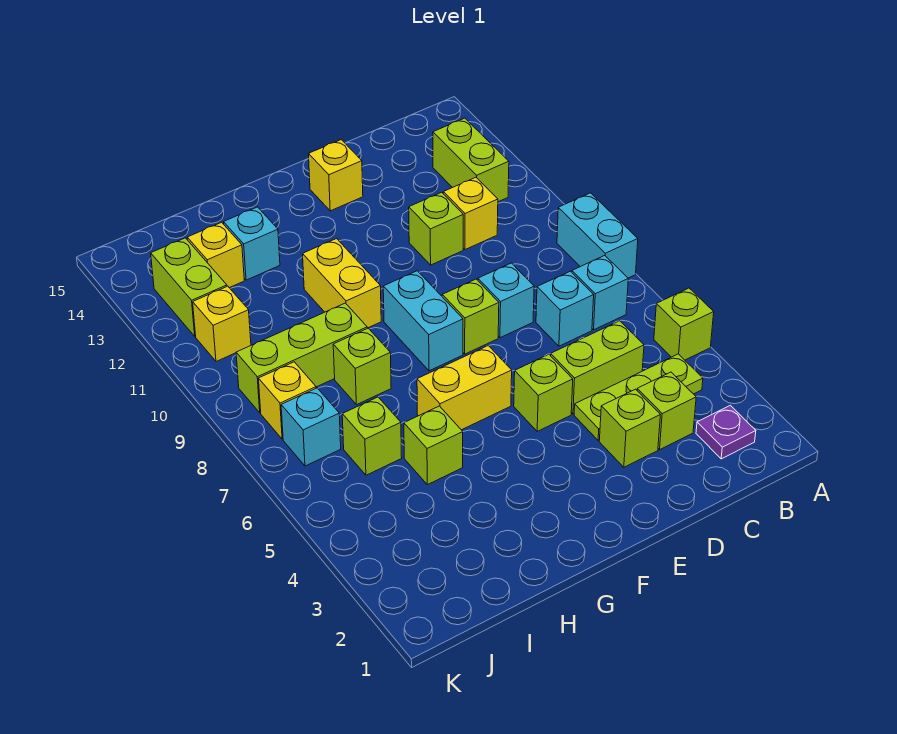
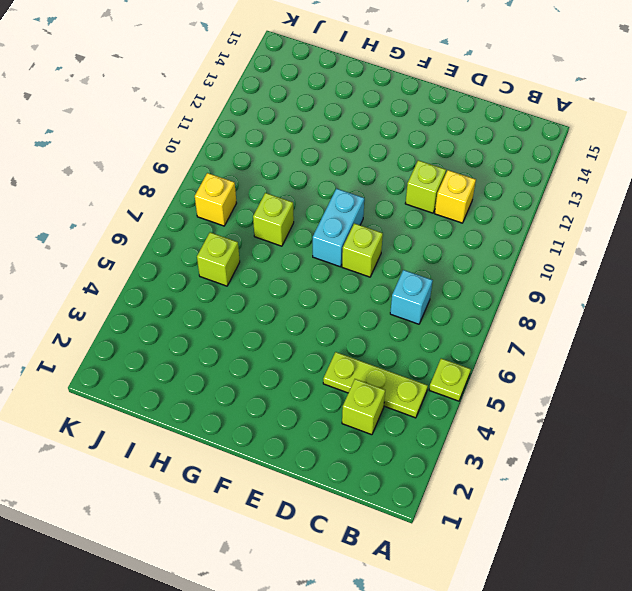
lime 1x1 plate [429,358,471,401] -> lime 1x1 brick [654,288,714,360]
none -> cyan 1x2 brick [557,193,638,278]
none -> purple 1x1 plate [696,405,756,459]
none -> cyan 1x1 brick [572,256,628,330]

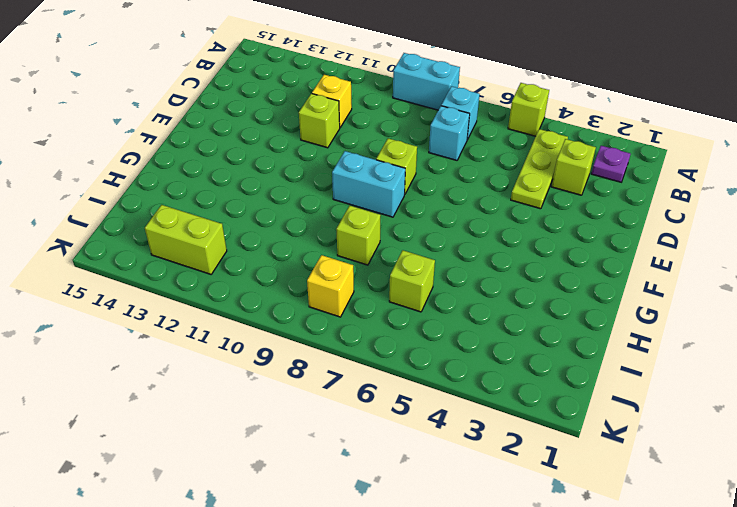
none -> lime 1x2 brick [433,118,509,202]
none -> lime 1x2 brick [551,321,644,414]
none -> lime 1x1 brick [599,389,660,467]

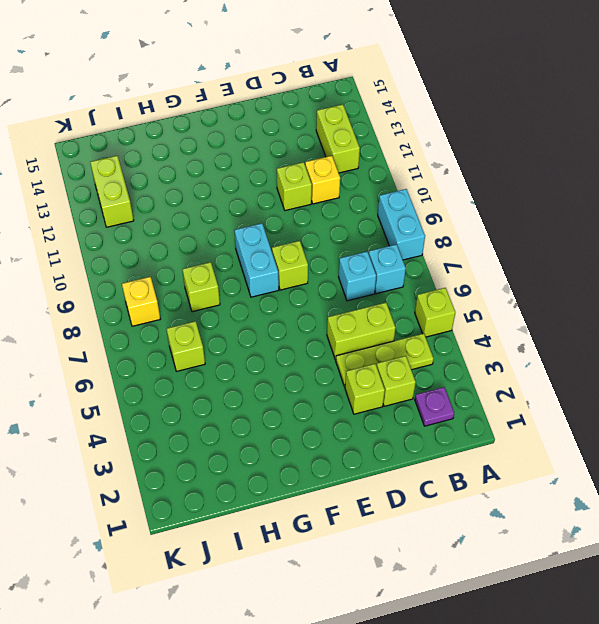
none -> cyan 1x1 brick [478,263,534,338]
none -> lime 1x1 brick [514,354,573,431]
none -> yellow 1x1 brick [308,140,363,211]

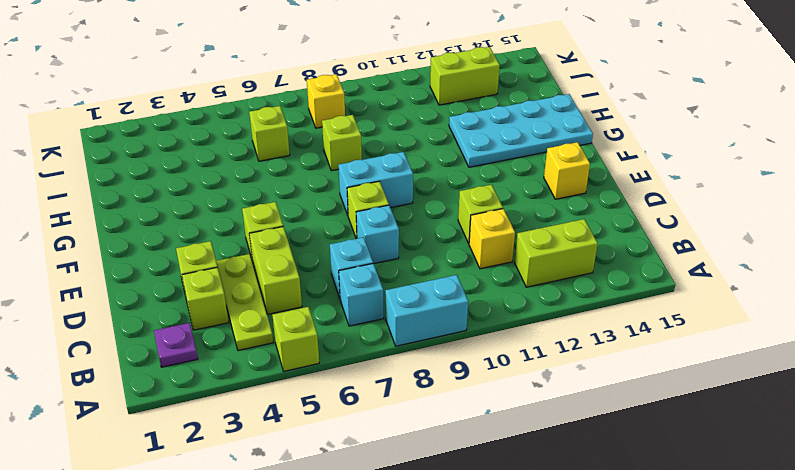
cyan 2x4 plate [449,94,593,167] -> cyan 1x1 brick [224,207,280,280]
none -> yellow 1x2 brick [417,346,512,430]
none -> yellow 1x2 brick [303,239,381,328]
none -> lime 1x1 brick [404,406,463,485]

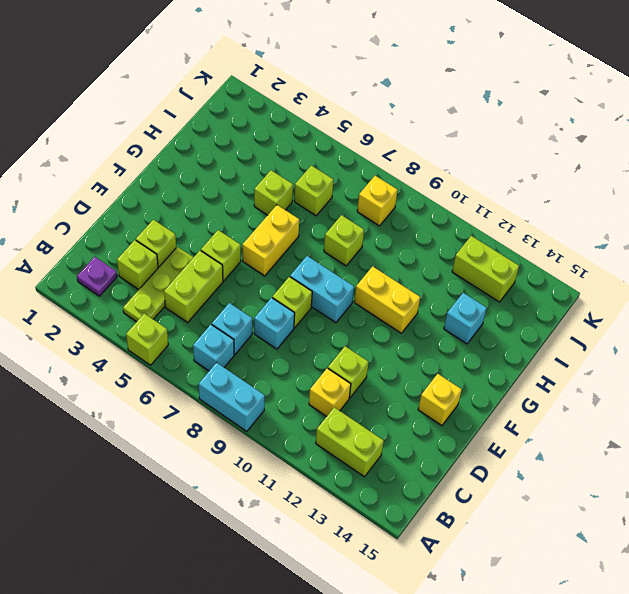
none -> lime 1x3 brick [236,303,367,413]
none -> yellow 1x1 brick [187,222,244,288]
none -> cyan 1x1 brick [281,388,341,466]

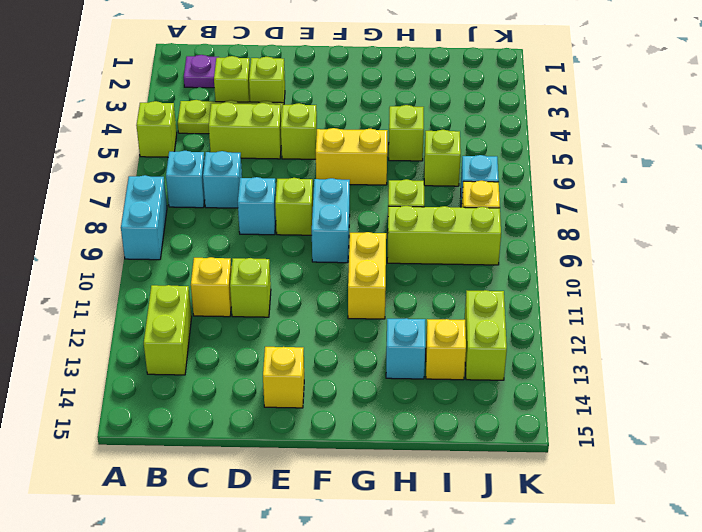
none -> yellow 1x1 brick [193,286,251,362]

